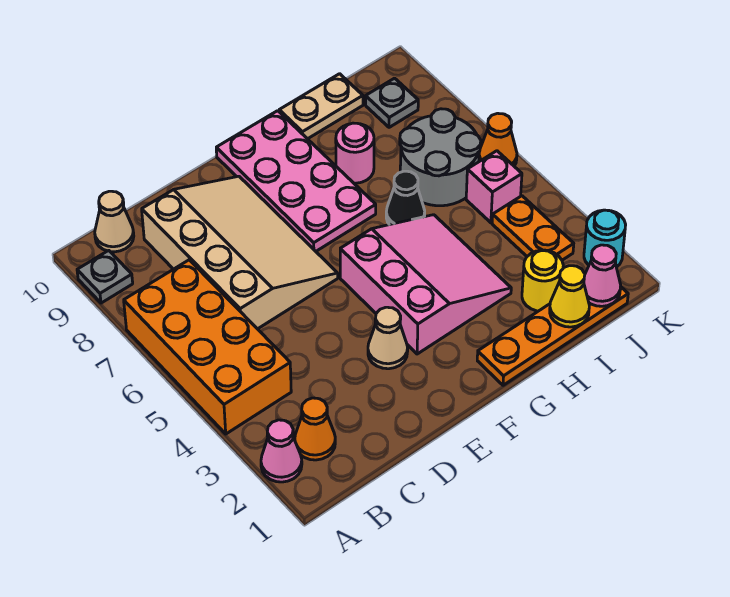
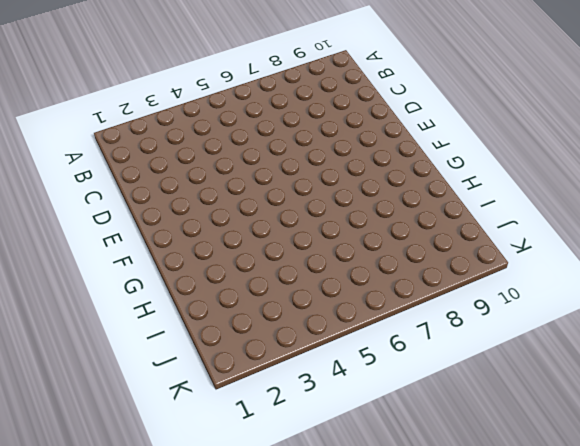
none -> pink 1x1 cone [261,420,302,482]
none -> orange 2x4 brick [124,260,291,434]
none -> grey 1x1 plate [77,250,133,303]

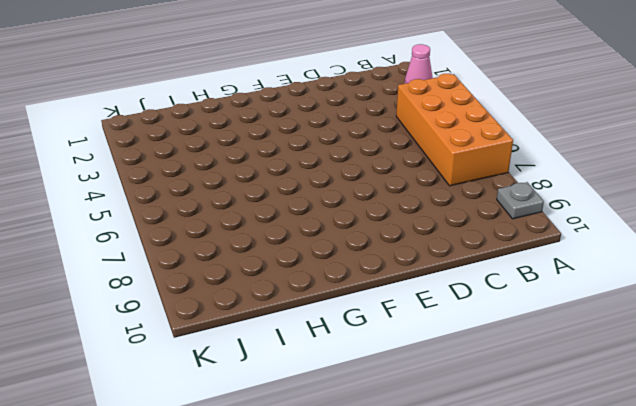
none -> orange 1x1 cone [295,398,335,460]
none -> tan 1x1 cone [95,191,134,252]
none -> tan 3x4 slope [142,176,338,329]

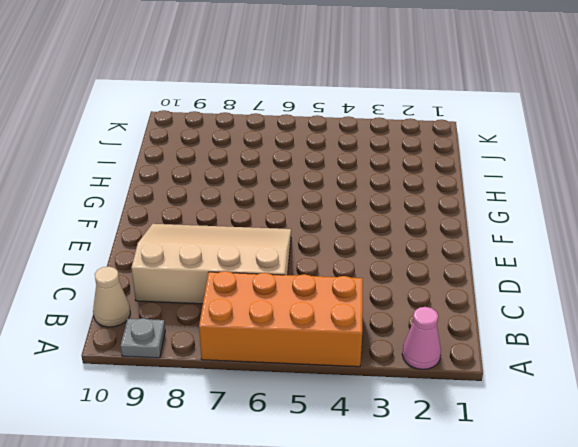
none -> orange 1x1 cone [295,398,335,460]
none -> tan 1x1 cone [368,307,408,369]
none -> pink 3x3 slope [340,215,511,354]

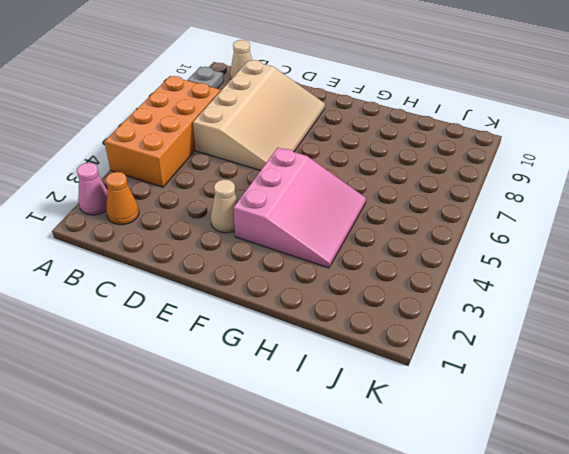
none -> pink 2x4 plate [216,111,376,251]
none -> orange 1x4 plate [477,287,628,385]
none -> black 1x1 cone [386,171,425,225]

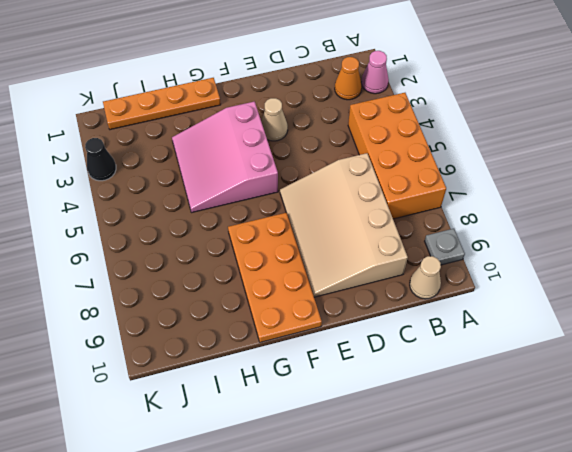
orange 2x4 plate [228,213,322,342] -> pink 2x4 plate [216,111,376,251]
black 1x1 cone [85,138,116,181] -> black 1x1 cone moved to [386,171,425,225]
none -> pink 1x1 round brick [336,123,374,183]
none -> tan 1x2 plate [279,74,363,139]
none -> yellow 1x1 round brick [522,250,563,311]

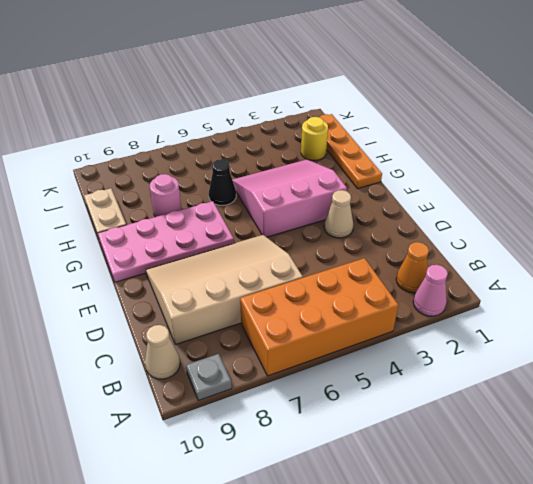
none -> grey 2x2 round brick [400,109,481,206]
none -> orange 1x2 plate [492,196,574,260]
none -> pink 1x1 brick [466,151,522,223]

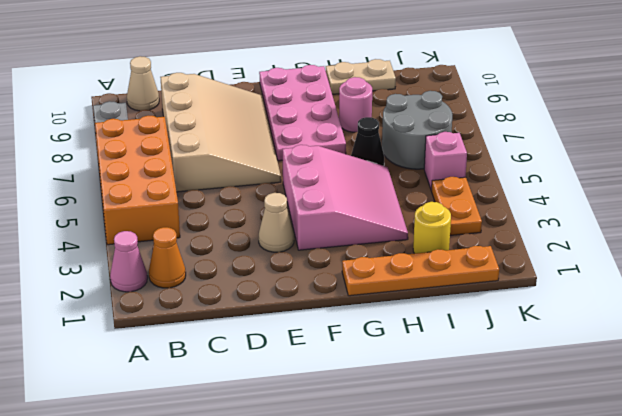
none -> grey 1x1 plate [366,78,418,127]
none -> cyan 1x1 round brick [584,210,626,267]
none -> orange 1x1 cone [479,113,517,166]

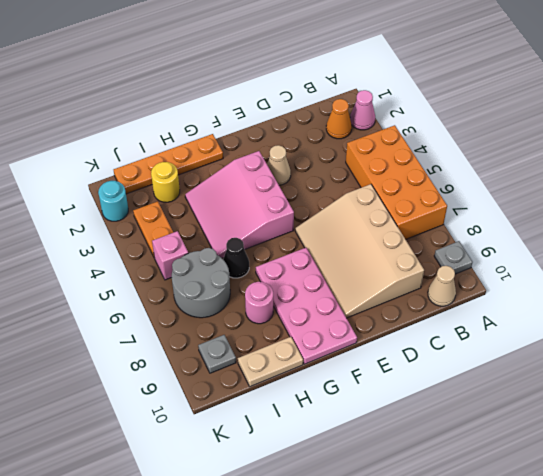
none -> orange 1x1 cone [479,113,517,166]
none -> yellow 1x1 cone [550,266,589,327]
none -> pink 1x1 cone [584,245,621,306]

